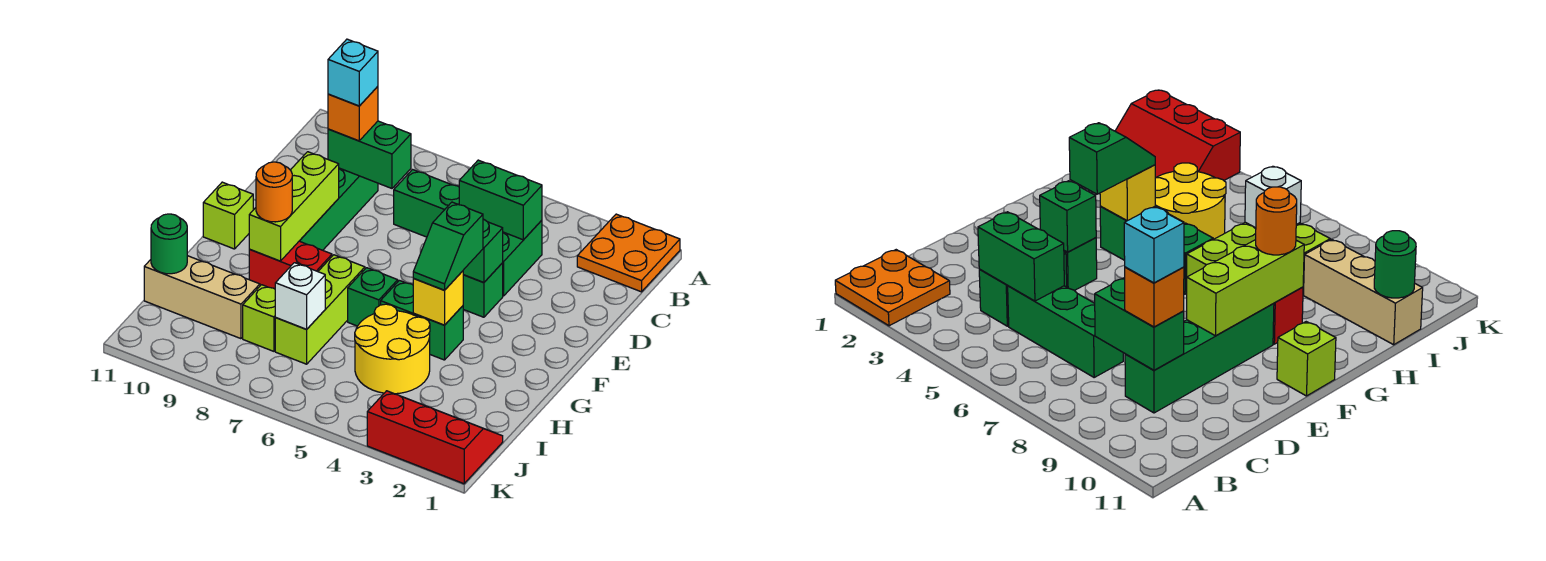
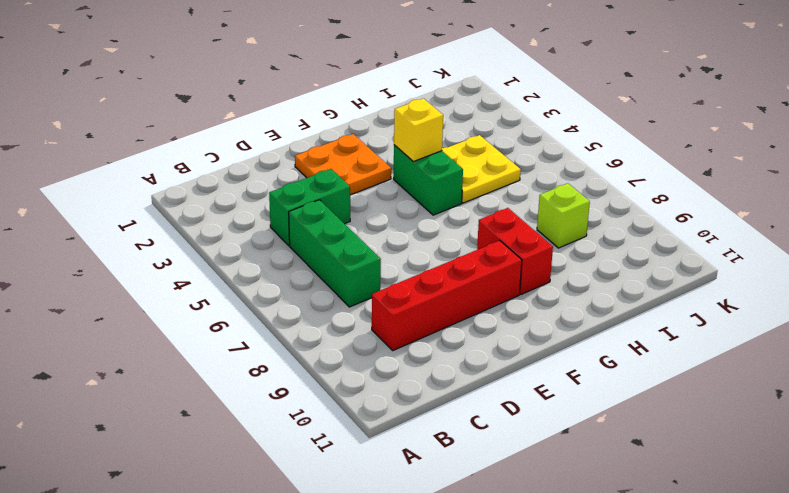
red 1x4 brick [372,240,522,350] -> green 1x4 brick [300,168,378,250]
orange 2x2 plate [295,134,391,195] -> orange 2x2 plate moved to [577,214,680,292]
yellow 2x2 plate [442,135,521,203] -> yellow 2x2 round brick [355,304,430,394]
none -> green 1x1 brick [463,263,503,317]
none -> lime 1x1 brick [203,182,253,249]
none -> green 1x1 brick [348,268,398,326]

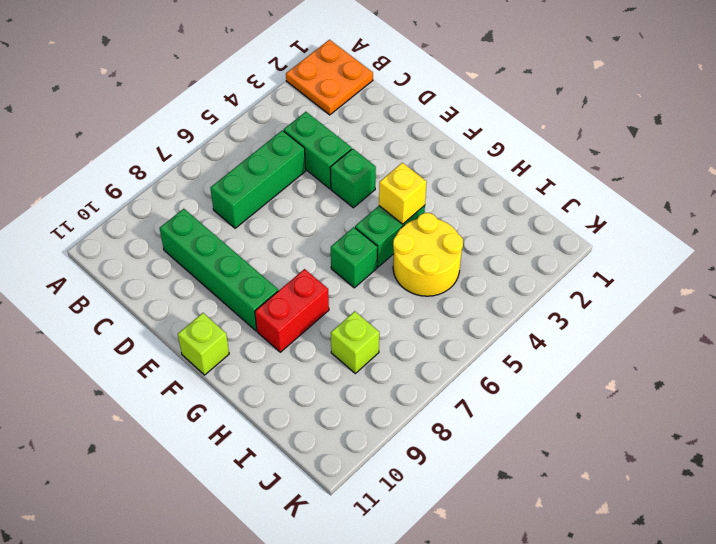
none -> lime 1x3 brick [275,255,365,364]
none -> tan 1x3 brick [144,256,260,339]
none -> red 2x3 slope [367,391,503,484]

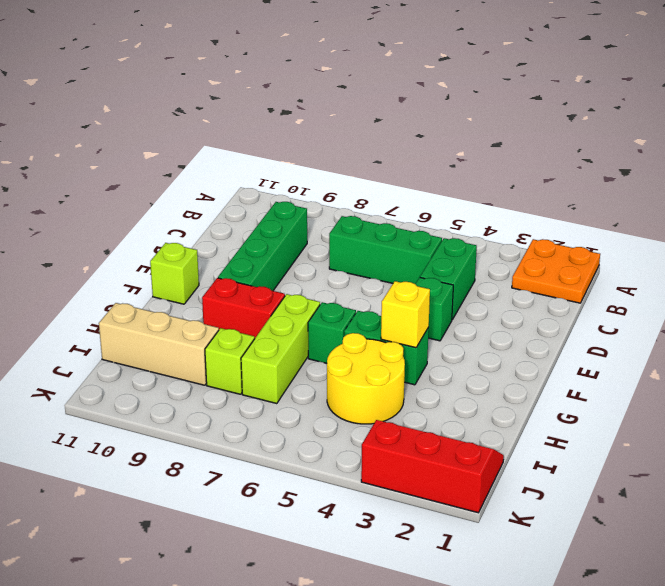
none -> green 1x2 brick [459,160,542,240]
none -> green 1x2 brick [328,121,411,188]
none -> green 1x1 brick [463,219,503,283]

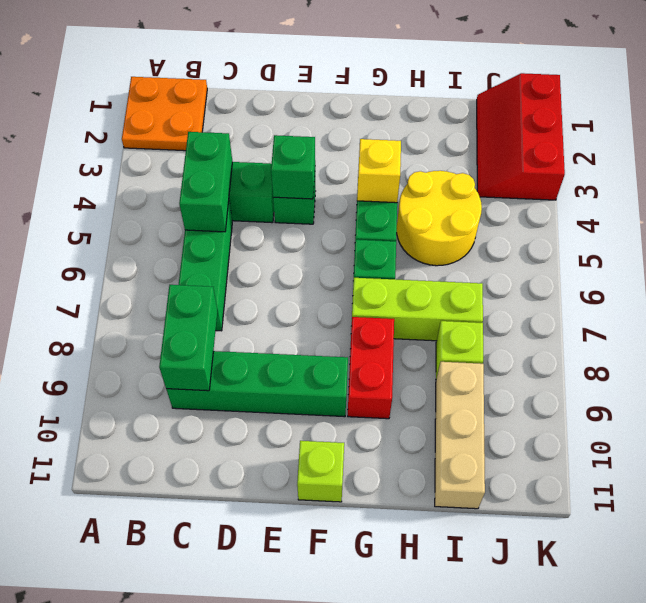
none -> lime 1x3 brick [249,152,339,261]
none -> white 1x1 brick [275,263,325,329]
none -> green 1x1 round brick [151,214,187,274]

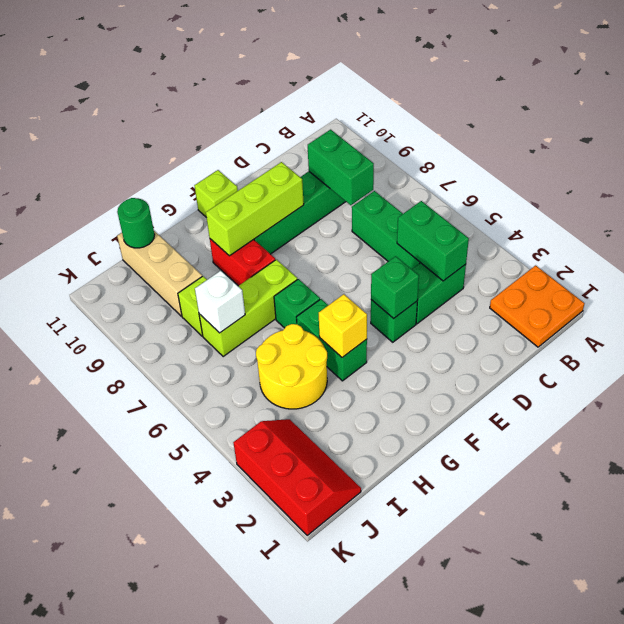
none -> orange 1x1 brick [328,86,378,141]
none -> green 1x2 slope [413,202,483,290]
none -> orange 1x1 round brick [256,162,292,222]

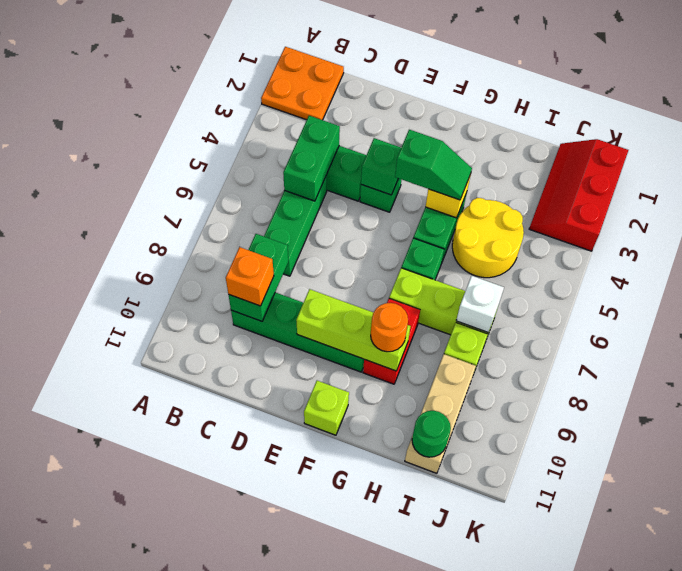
none -> cyan 1x1 brick [328,39,378,106]

